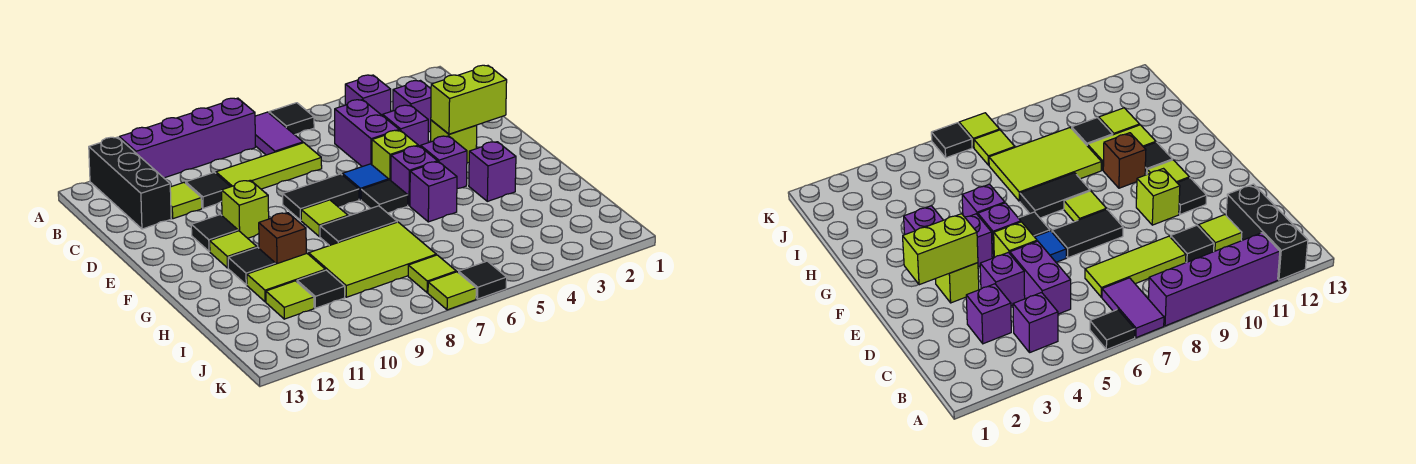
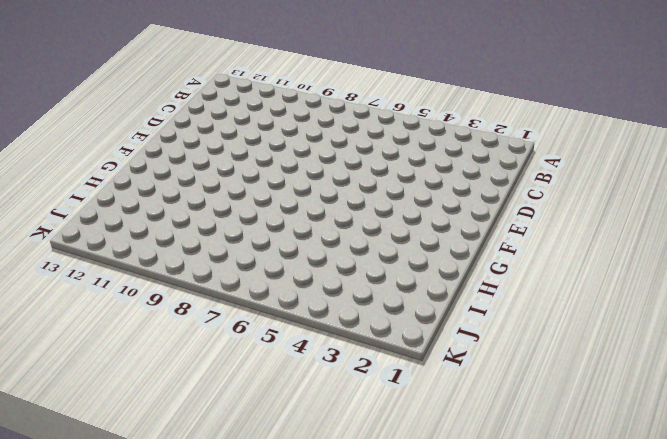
none -> black 1x1 tile [269,103,314,135]
none -> purple 1x2 tile [255,112,303,155]
none -> purple 1x4 brick [119,98,255,178]
none -> black 1x3 brick [89,137,171,229]

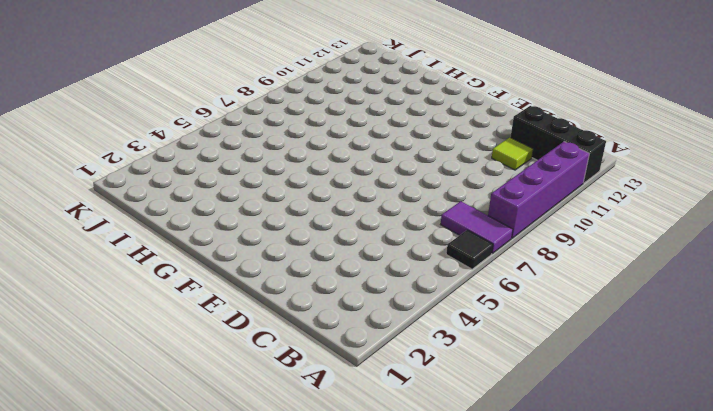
none -> purple 1x1 brick [345,75,391,116]
none -> purple 1x1 brick [393,81,431,132]
none -> purple 1x2 brick [335,100,399,167]
none -> lime 1x3 tile [216,143,322,189]

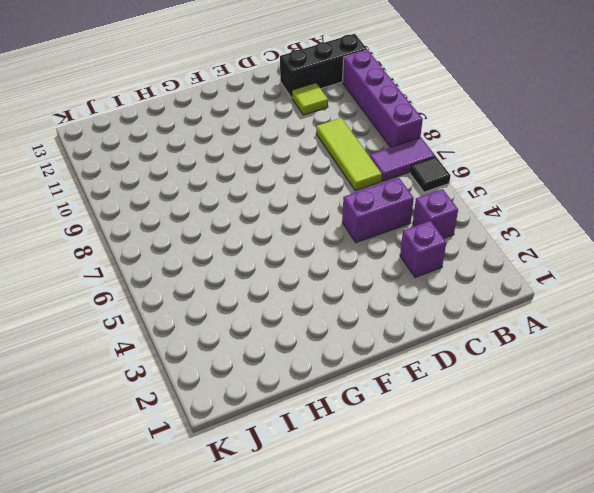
none -> black 1x1 tile [186,172,231,208]
none -> purple 1x1 brick [383,105,428,147]
none -> lime 1x1 brick [431,120,477,163]
none -> lime 1x1 brick [372,130,418,180]

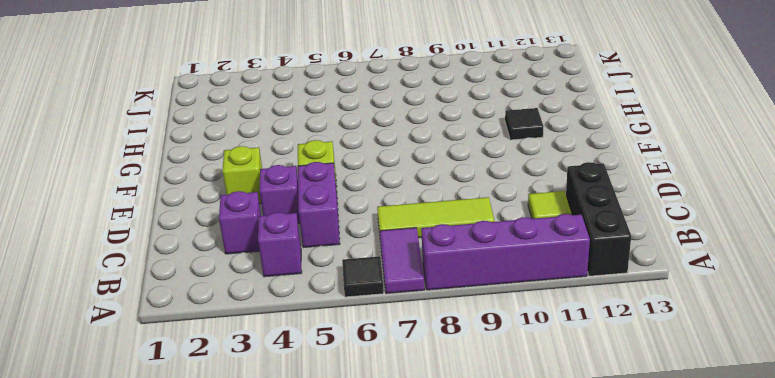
none -> black 1x1 tile [186,172,231,208]
none -> blue 1x1 tile [342,164,389,200]
none -> black 1x2 tile [283,174,359,220]
none -> lime 1x1 brick [222,180,269,238]

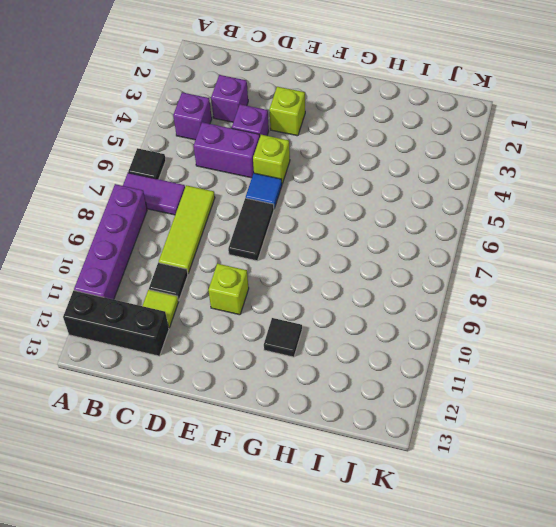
none -> black 1x1 tile [191,215,238,251]
none -> purple 1x1 brick [421,136,467,188]
none -> purple 1x1 brick [391,146,438,206]
none -> black 1x1 tile [361,180,408,213]

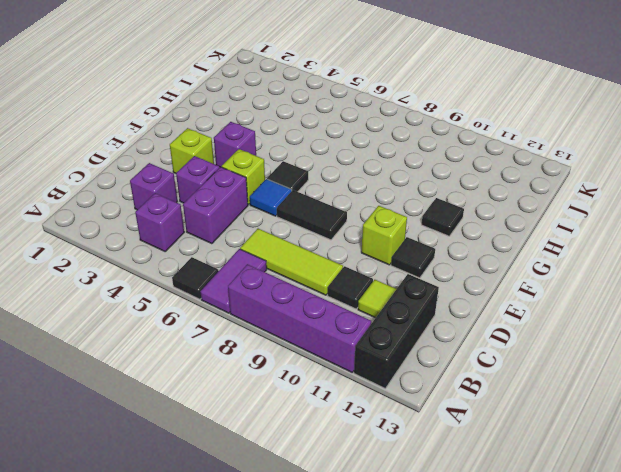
none -> purple 1x1 brick [391,146,438,206]
none -> lime 1x1 tile [301,200,348,237]
none -> lime 1x1 tile [210,231,257,268]
none -> purple 1x1 brick [469,142,516,201]

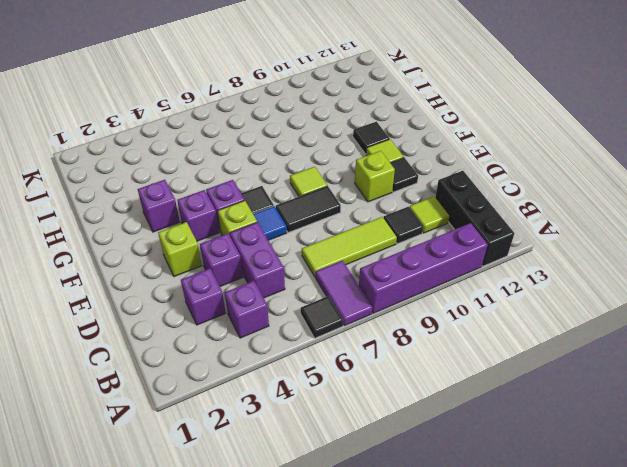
none -> purple 1x1 brick [410,162,457,222]
none -> black 1x2 tile [320,206,397,246]
none -> brown 1x1 brick [259,213,306,264]
none -> lime 2x3 tile [309,222,436,297]

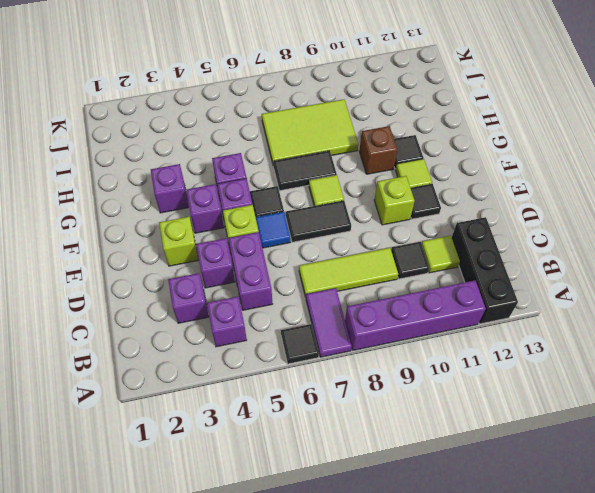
none -> lime 1x2 tile [247,253,325,302]
none -> black 1x1 tile [297,270,345,308]
none -> lime 1x1 tile [266,281,314,319]
none -> lime 1x1 tile [408,255,456,293]

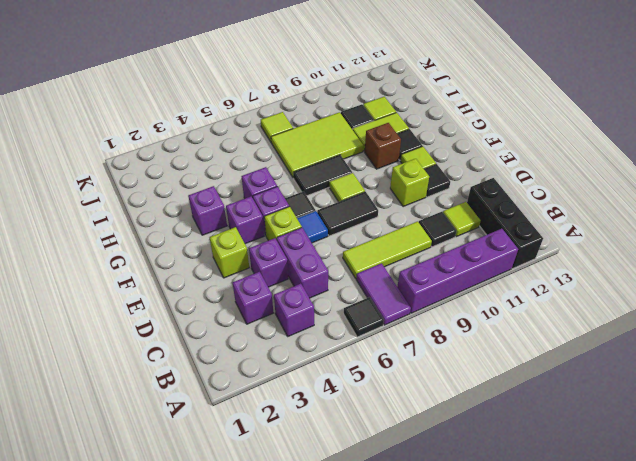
none -> black 1x1 tile [459,261,507,299]
none -> lime 1x1 tile [428,272,476,310]
none -> lime 1x2 brick [431,65,507,134]

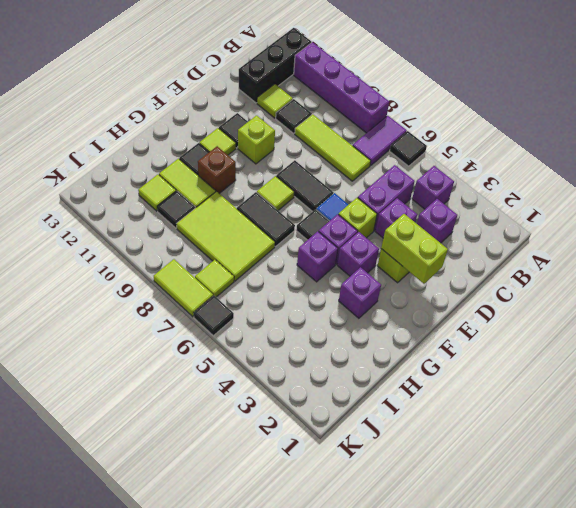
lime 1x2 tile [154,259,213,317] -> lime 1x1 tile [428,272,476,310]

